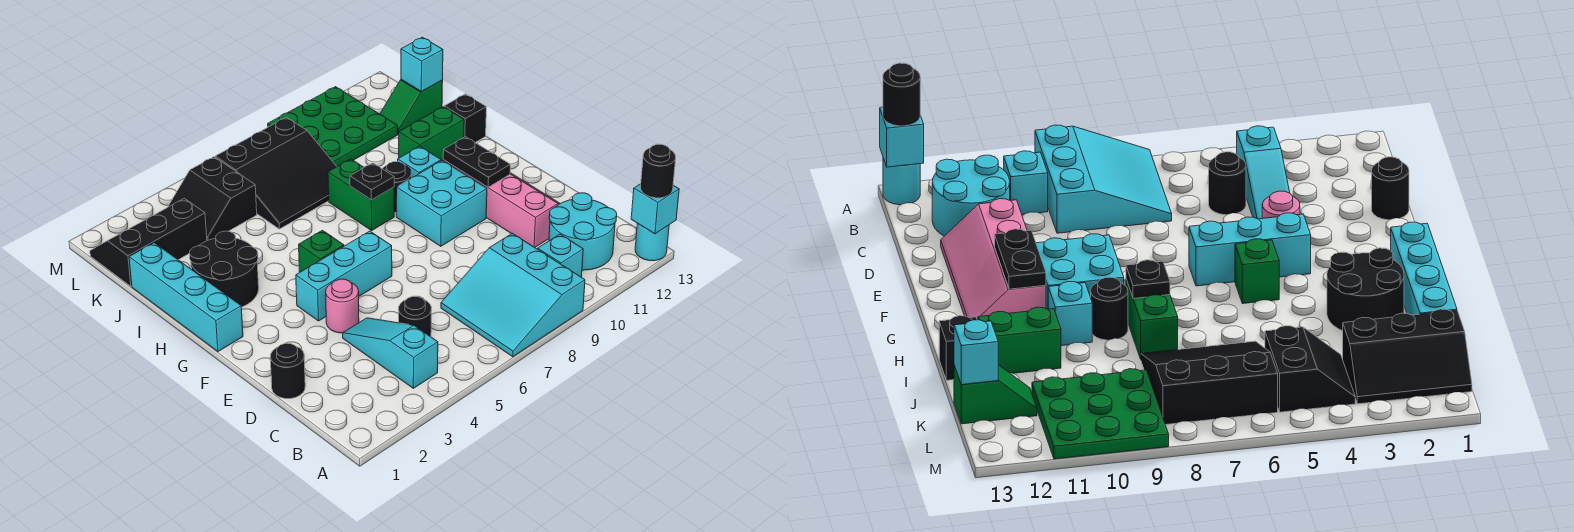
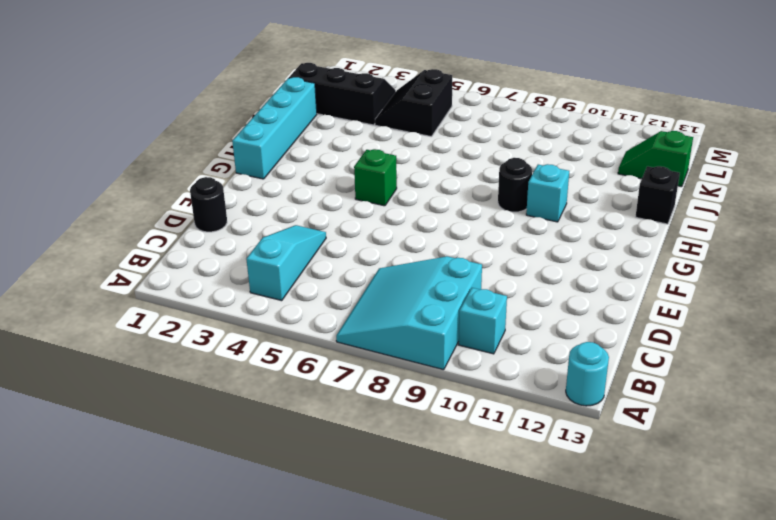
none -> cyan 2x2 round brick [549,193,617,270]
none -> black 1x1 round brick [399,296,432,337]
none -> pink 2x4 slope [443,160,560,247]

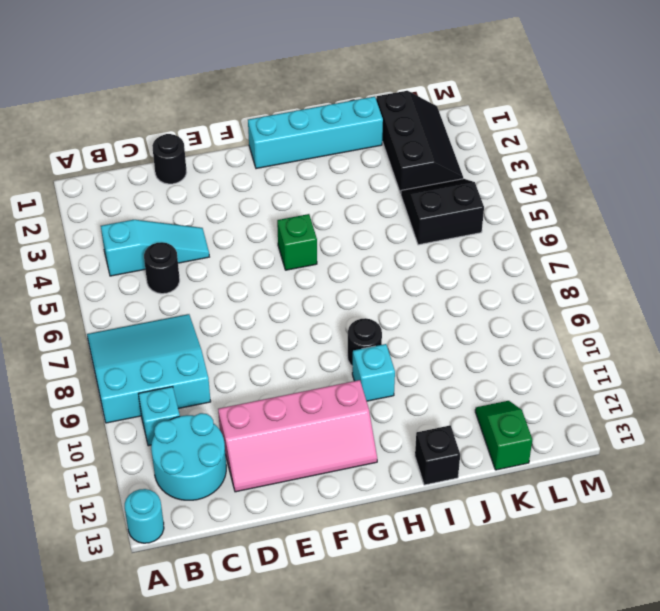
none -> pink 1x1 round brick [326,279,359,333]
none -> cyan 1x3 brick [296,231,392,321]
none -> cyan 2x2 brick [396,160,487,246]

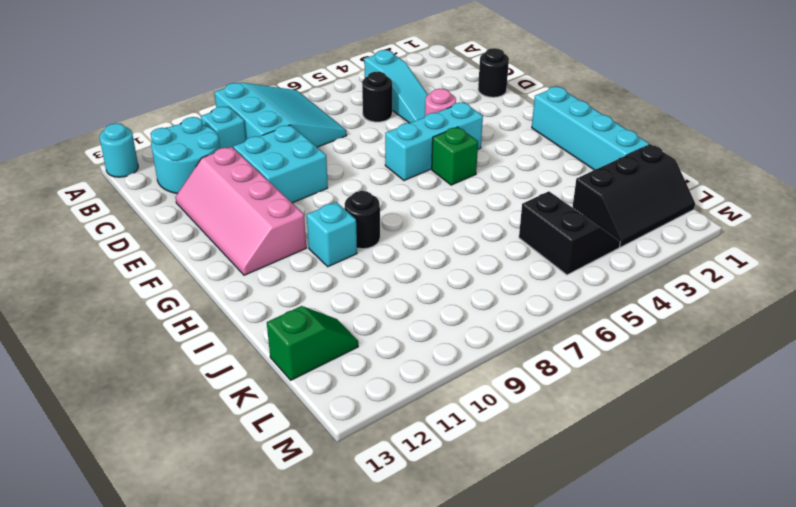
cyan 2x2 brick [233,125,328,203] -> cyan 2x2 brick moved to [396,160,487,246]
none -> black 2x2 round brick [189,231,259,307]
none -> green 1x2 brick [328,159,394,230]
none -> green 1x2 brick [399,107,464,161]

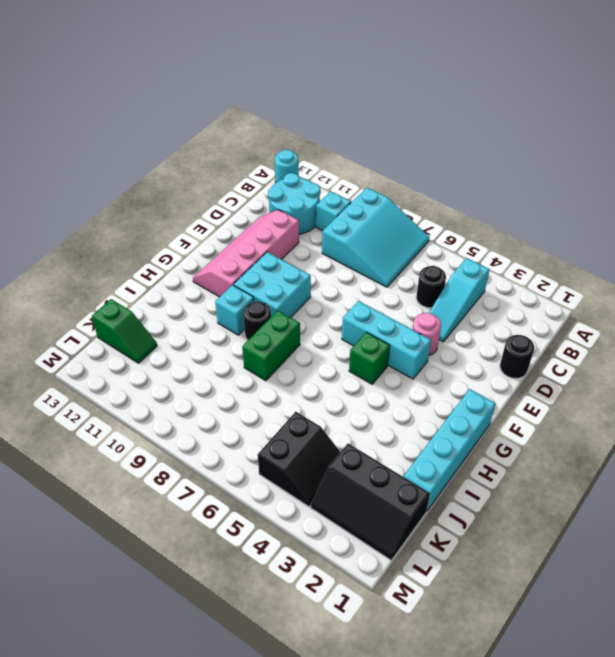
none -> black 2x2 round brick [189,231,259,307]
none -> green 1x2 brick [399,107,464,161]
none -> black 1x1 brick [444,94,486,143]

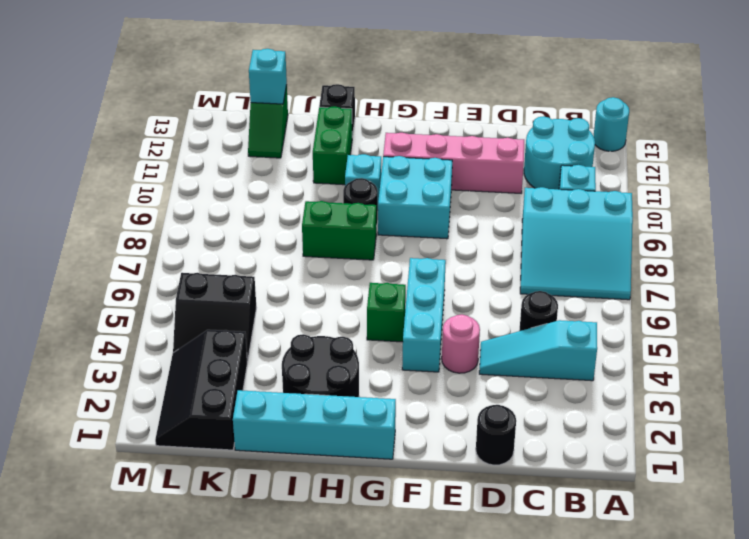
none -> black 3x3 slope [215,117,337,229]
none -> green 3x3 plate [268,87,398,166]
none -> cyan 1x1 brick [631,184,679,234]

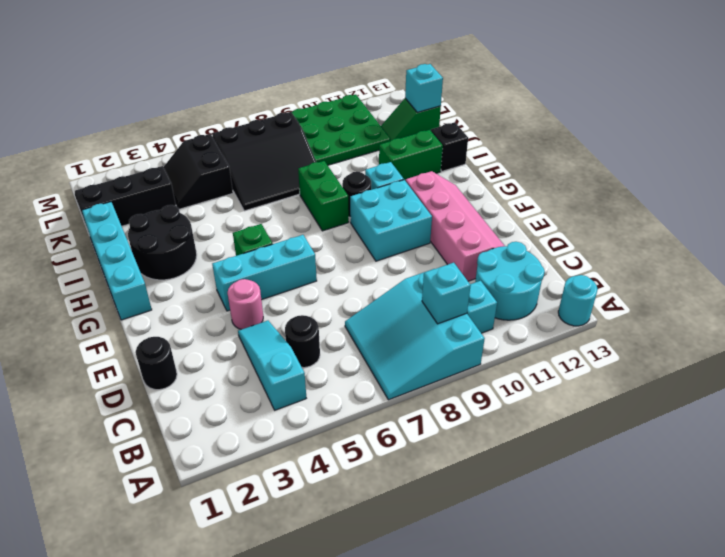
cyan 1x1 brick [422,263,471,324] -> cyan 1x1 brick moved to [631,184,679,234]
none -> black 1x2 plate [443,137,510,187]
none -> black 1x1 plate [350,163,394,200]
none -> black 1x1 round brick [641,144,676,198]

